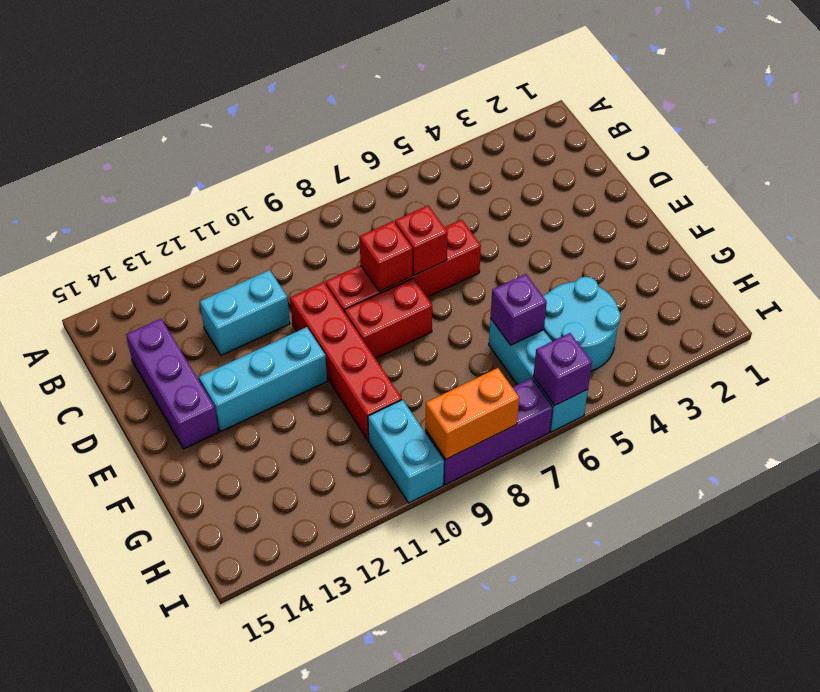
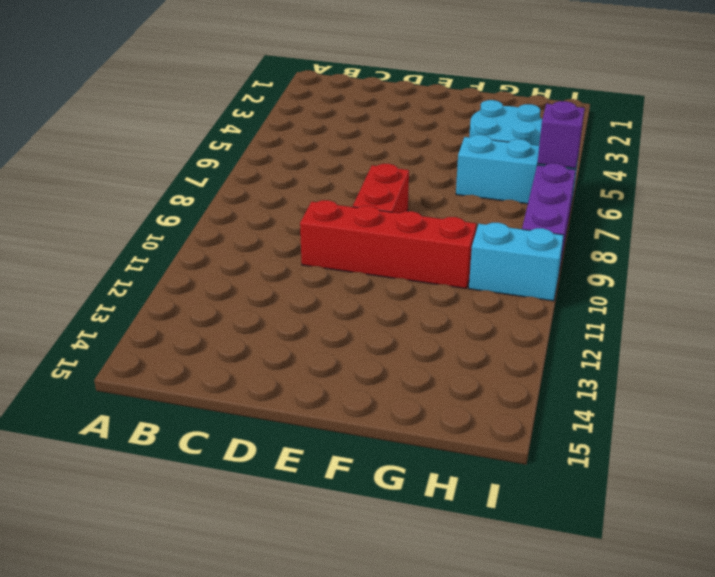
none -> cyan 1x2 brick [200,270,290,355]
none -> purple 1x3 brick [126,319,219,449]
none -> red 1x4 brick [326,219,481,313]

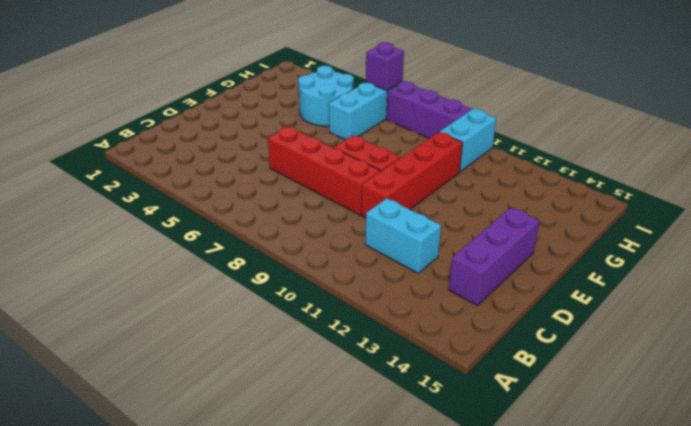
none -> cyan 1x3 brick [199,327,327,432]
none -> red 1x1 brick [395,206,448,276]
none -> red 1x1 brick [360,221,412,292]

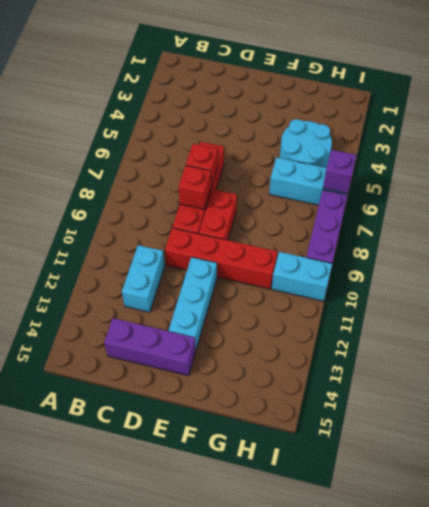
none -> purple 1x1 brick [490,274,547,345]
none -> orange 1x2 brick [425,368,519,459]

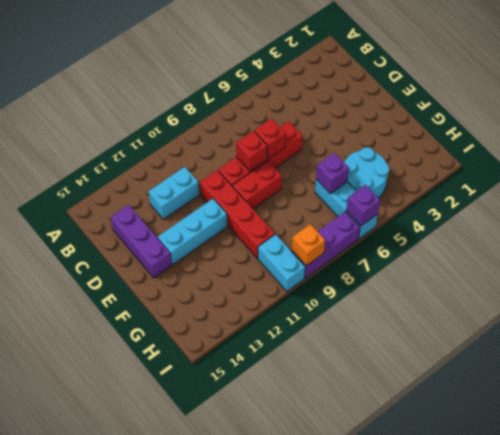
orange 1x1 brick [292,224,325,266] -> orange 1x2 brick [425,368,519,459]

